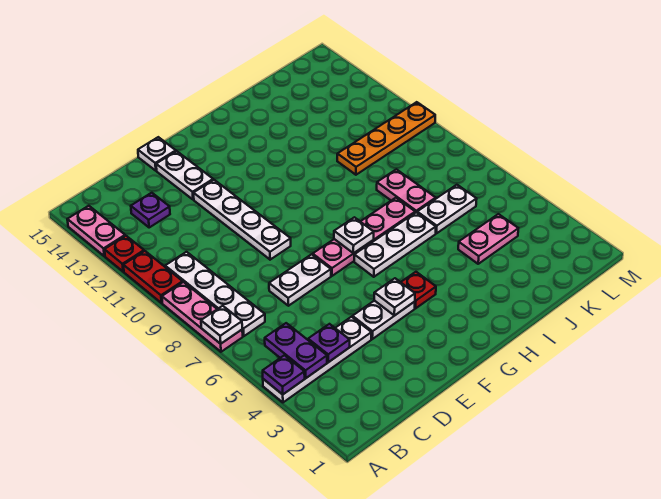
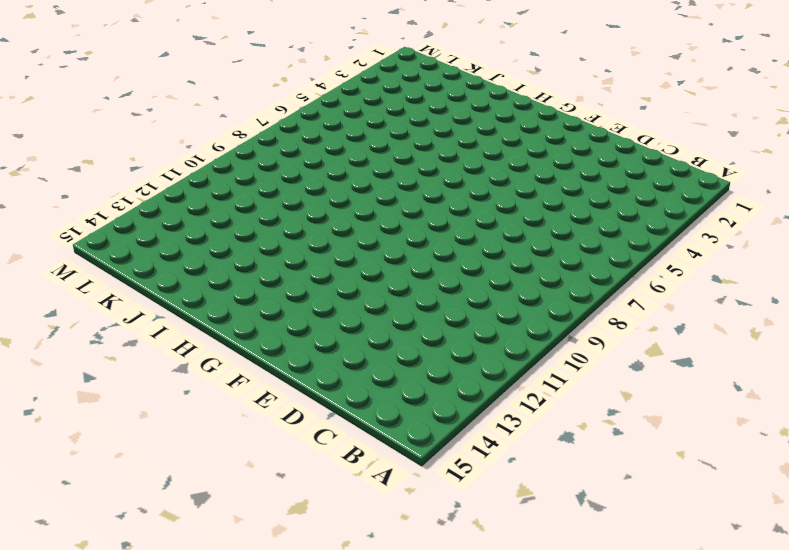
none -> white 1x4 plate [263,317,372,402]
none -> pink 1x3 plate [162,282,243,352]
none -> red 1x2 plate [123,251,183,303]

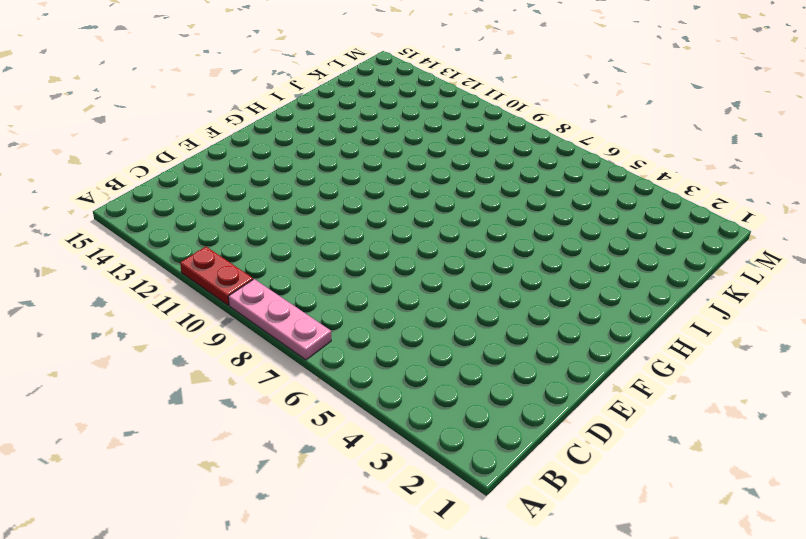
none -> white 1x4 plate [263,317,372,402]
none -> red 1x1 plate [105,236,144,272]
none -> pink 1x2 plate [67,206,125,256]

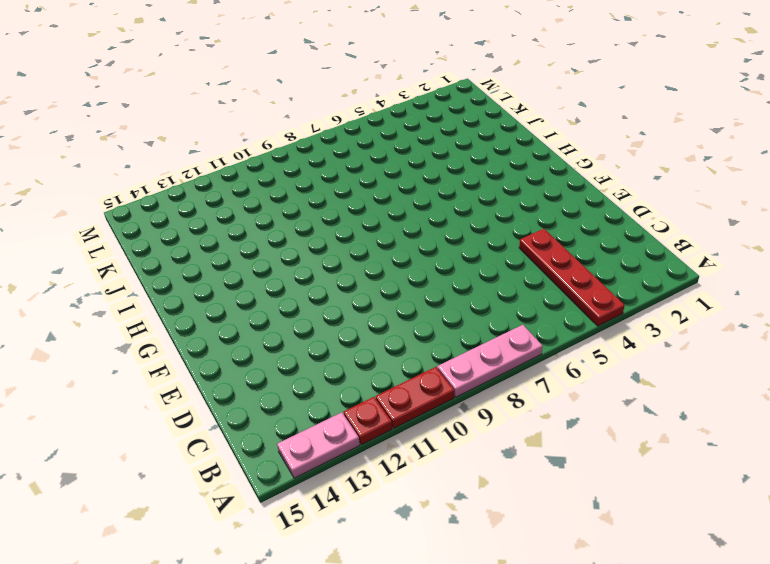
red 1x4 plate [519,229,625,326] -> white 1x4 plate [263,317,372,402]
none -> white 1x4 plate [165,252,265,336]
none -> purple 1x1 plate [131,193,170,228]
none -> white 1x2 plate [269,254,331,306]

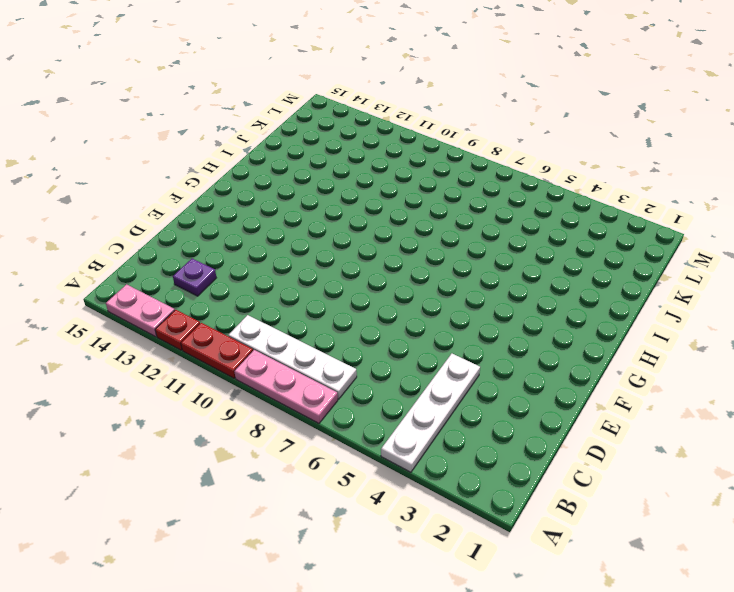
none -> white 1x2 plate [269,254,331,306]
none -> white 1x2 plate [353,301,415,339]
none -> white 1x4 plate [194,180,291,260]

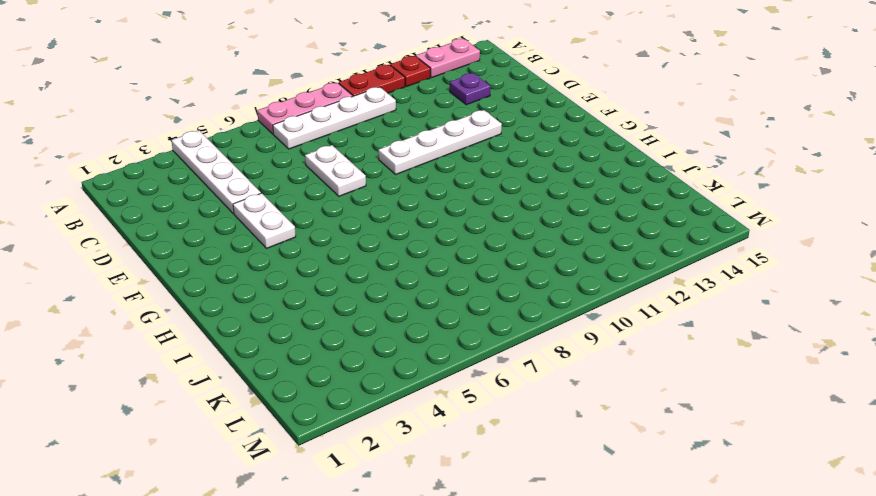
none -> white 1x2 plate [156,151,213,200]
none -> white 1x1 plate [138,137,176,171]
none -> pink 1x4 plate [313,198,415,276]

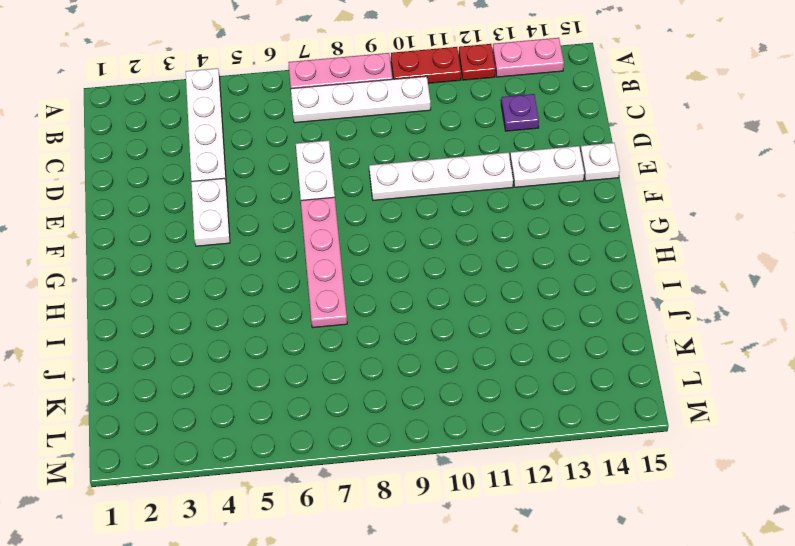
none -> red 1x1 plate [401,272,436,308]
none -> white 1x3 plate [354,212,436,277]
none -> pink 1x2 plate [458,214,518,264]

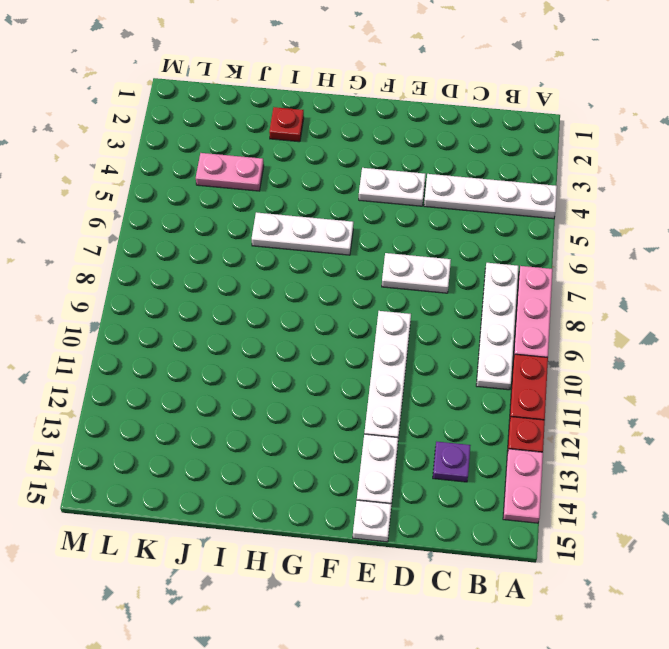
red 1x1 plate [269,107,304,142] -> red 1x1 plate moved to [401,272,436,308]
none -> pink 1x4 plate [313,198,415,276]
none -> white 1x2 plate [417,185,477,233]
none -> pink 1x2 plate [377,169,436,213]

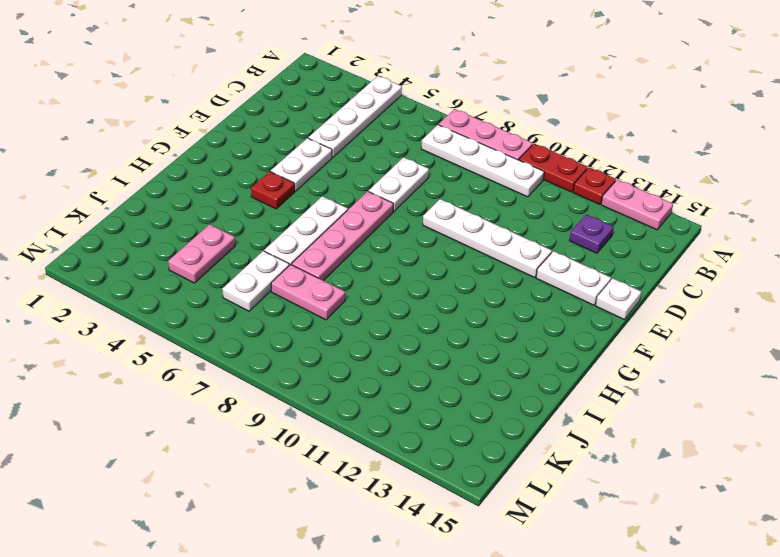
none -> orange 1x4 plate [337,102,435,175]
none -> purple 1x1 plate [263,355,305,394]
none -> white 1x1 plate [201,306,242,344]

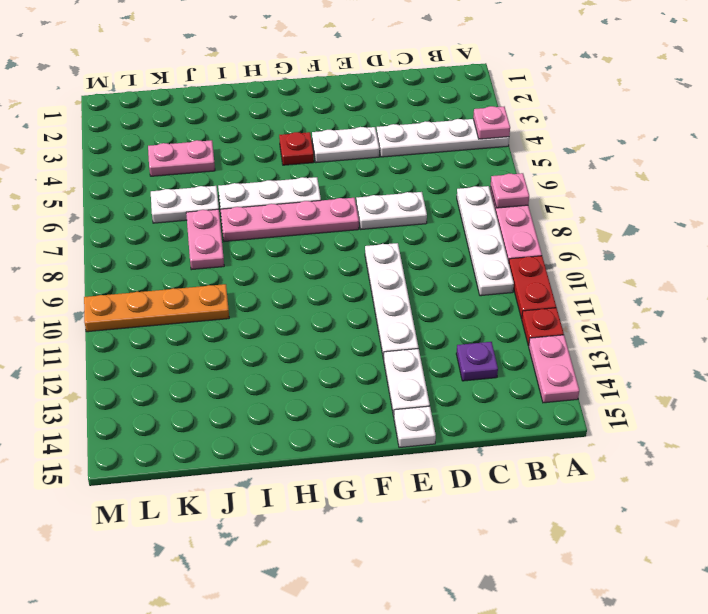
pink 1x1 plate [473,106,510,139] -> purple 1x1 plate [263,355,305,394]
pink 1x1 plate [491,173,529,208] -> white 1x1 plate [201,306,242,344]
none -> purple 1x2 plate [265,323,327,378]
none -> purple 1x1 plate [308,324,350,362]
none -> white 1x1 plate [374,278,415,316]

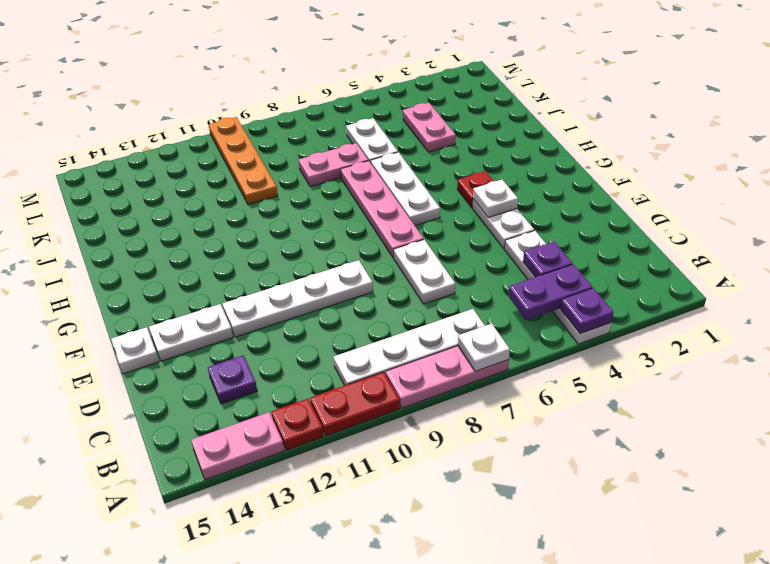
none -> white 1x1 plate [334,217,374,253]

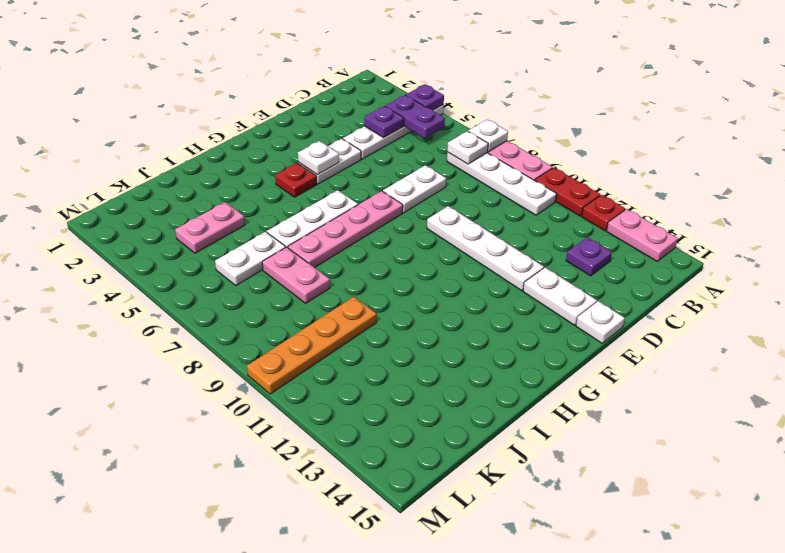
white 1x1 plate [447,131,488,164] -> white 1x1 plate moved to [334,217,374,253]

